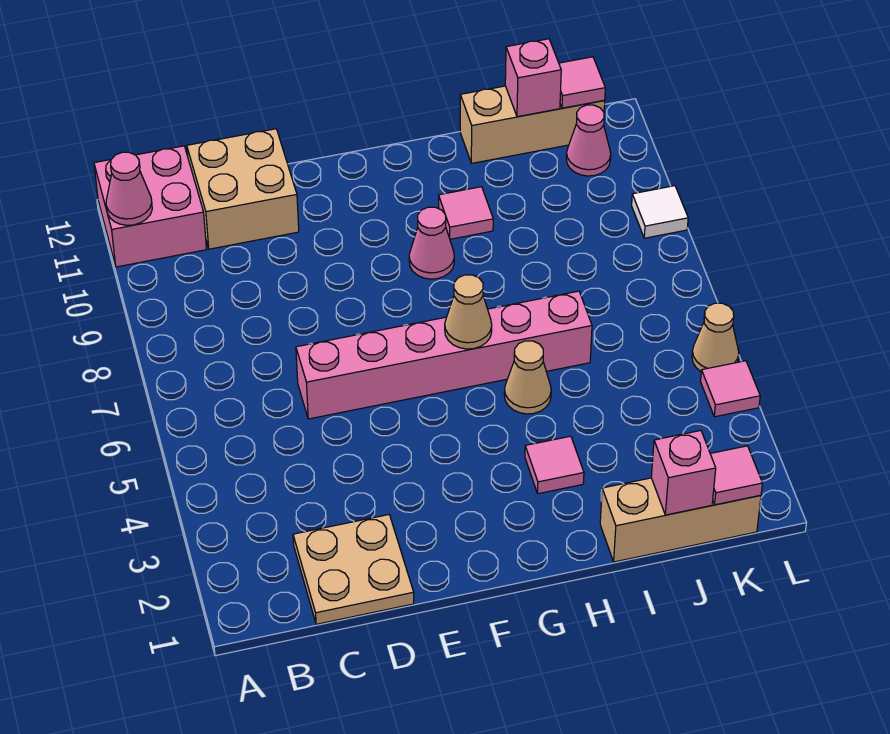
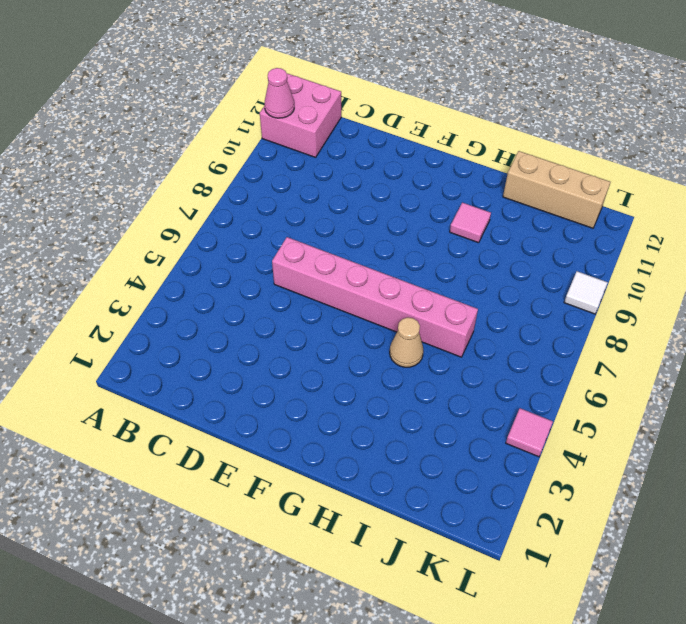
none -> tan 2x2 plate [293,515,414,624]
none -> tan 2x2 brick [187,129,299,249]
none -> pink 1x1 cone [409,207,454,279]

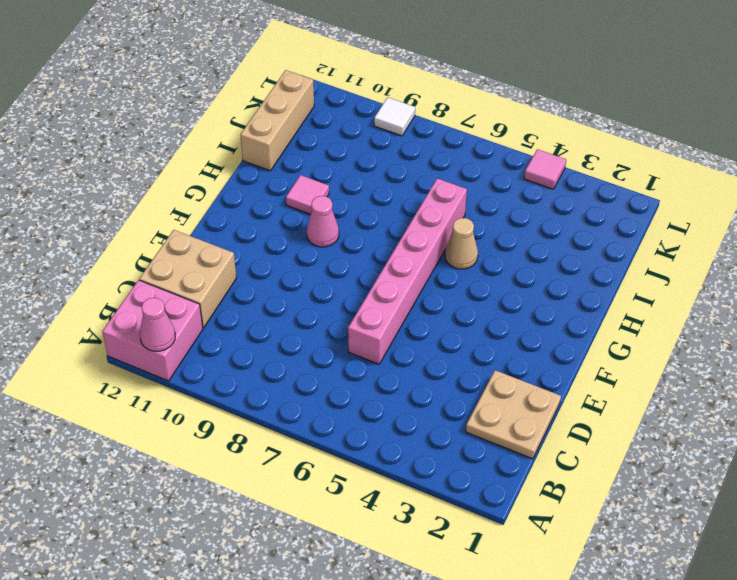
none -> pink 1x1 tile [525,436,584,494]
none -> tan 1x3 brick [600,478,761,562]
none -> pink 1x1 cone [566,105,611,176]

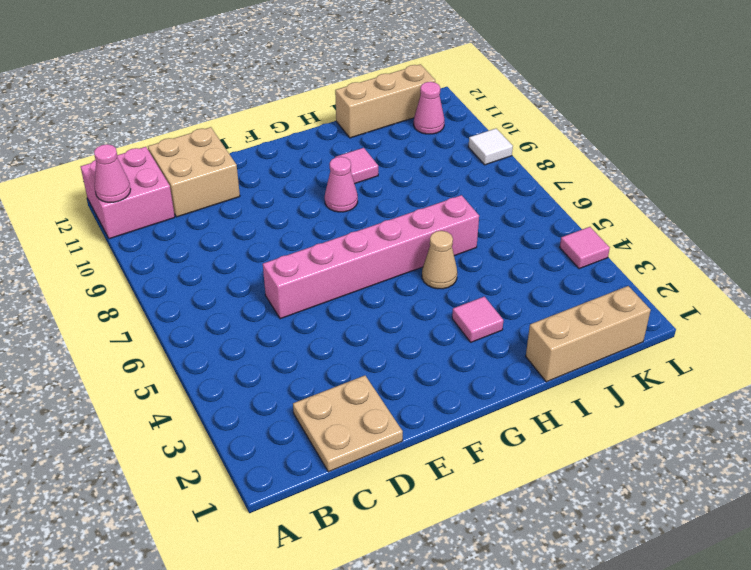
none -> tan 1x1 cone [692,303,739,371]
none -> tan 1x1 cone [445,275,492,349]
none -> pink 1x1 brick [651,431,716,515]

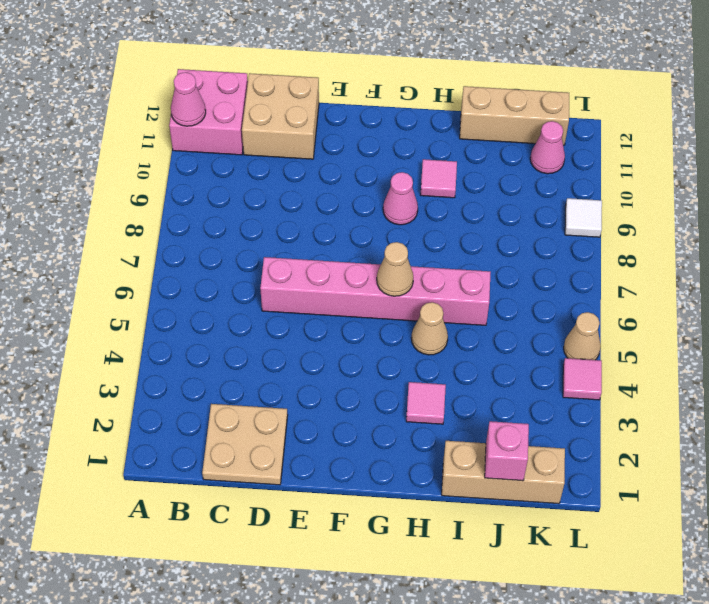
none -> pink 1x1 brick [505,39,561,117]
none -> pink 1x1 tile [710,446,762,505]
none -> pink 1x1 tile [559,57,605,108]

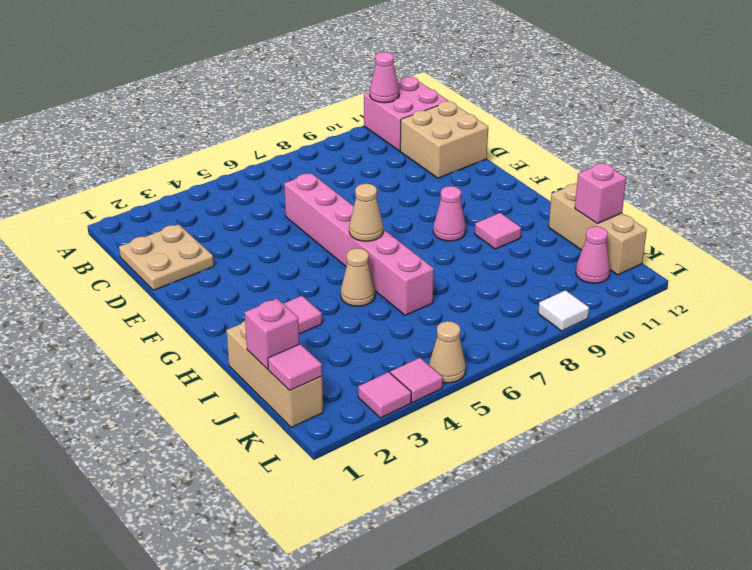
pink 1x1 tile [358,372,411,418] -> pink 1x1 tile moved to [559,57,605,108]

